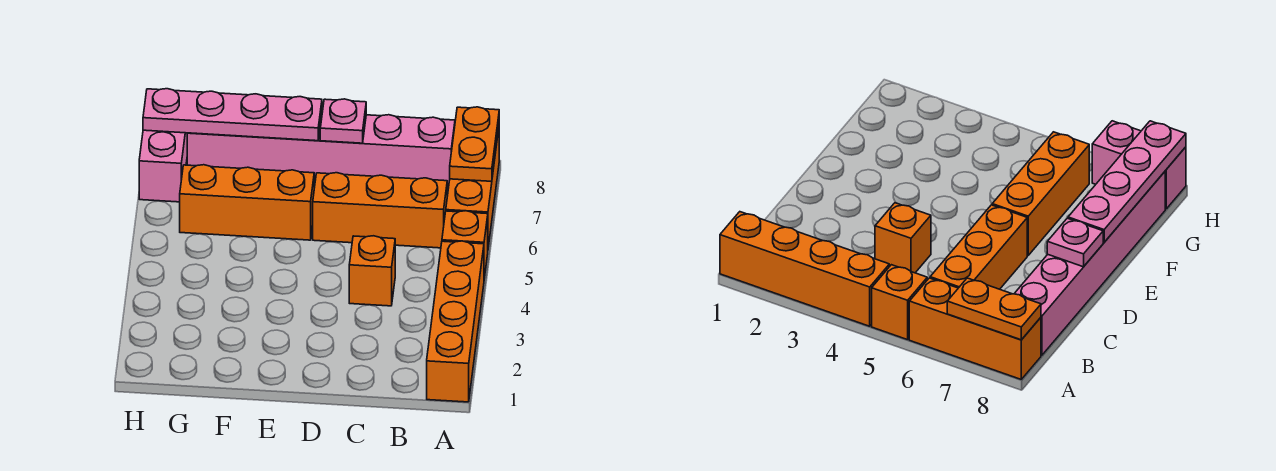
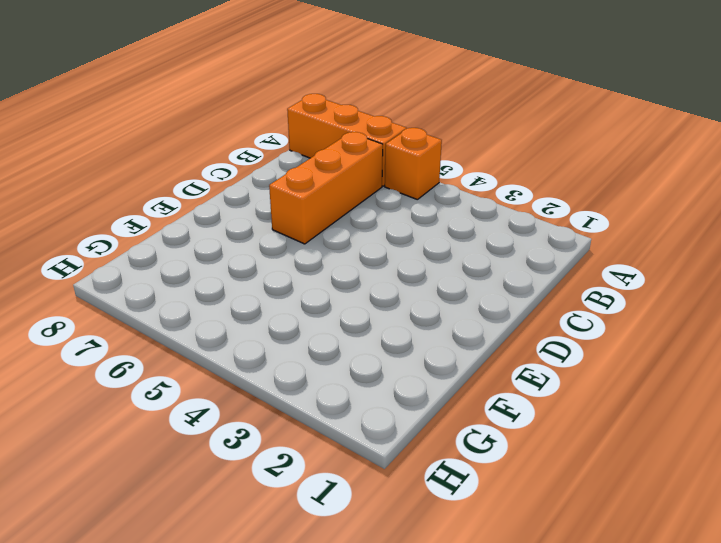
none -> orange 1x4 brick [427,241,484,402]
none -> pink 1x6 brick [187,115,455,187]

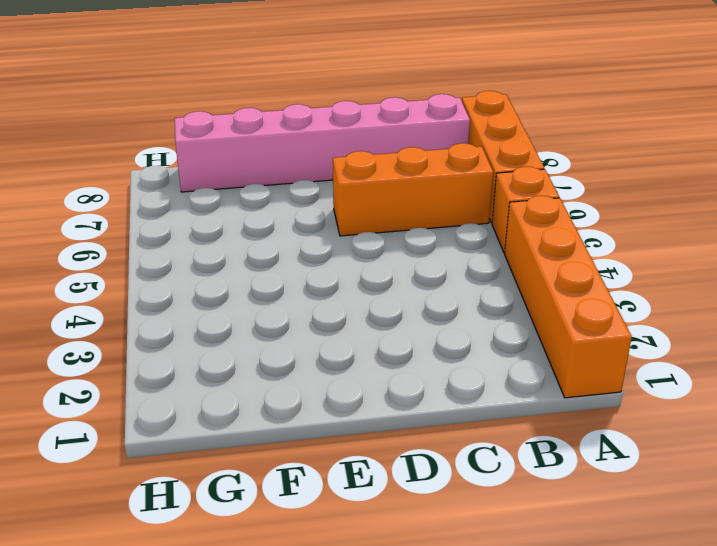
none -> orange 1x1 brick [349,236,395,306]
none -> orange 1x3 brick [180,165,314,240]

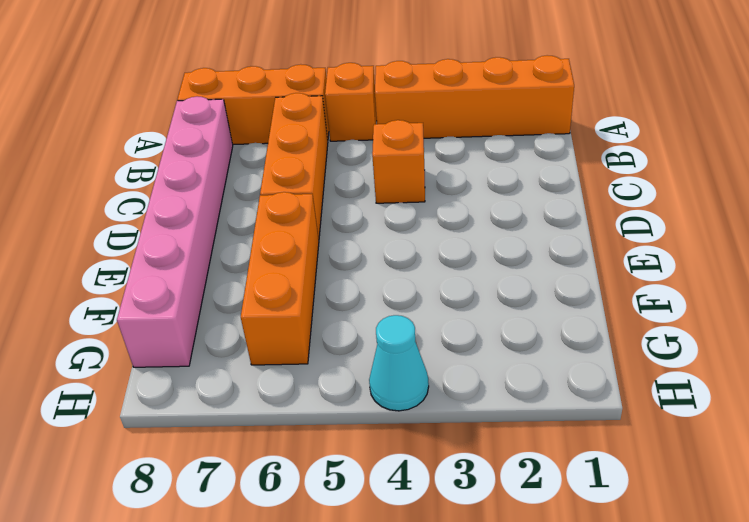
cyan 1x1 cone [369,315,429,411] -> none
none -> pink 1x2 brick [139,130,187,202]
none -> orange 1x2 plate [450,107,499,181]

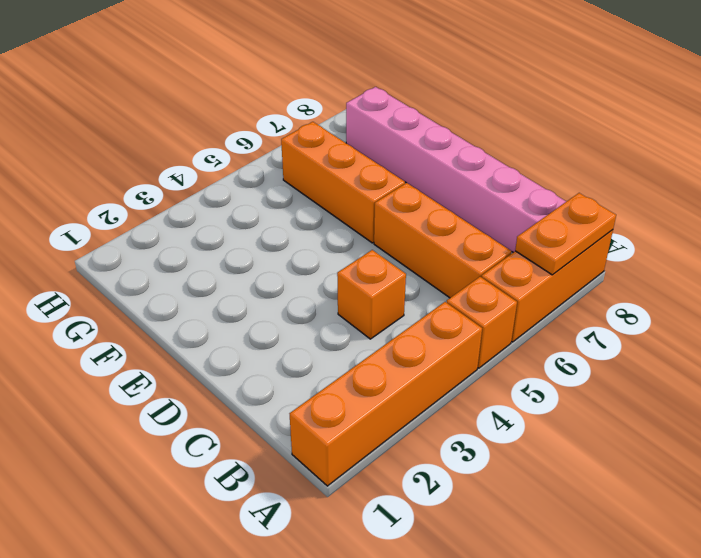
none -> pink 1x2 brick [139,130,187,202]
none -> pink 1x1 plate [320,99,366,143]

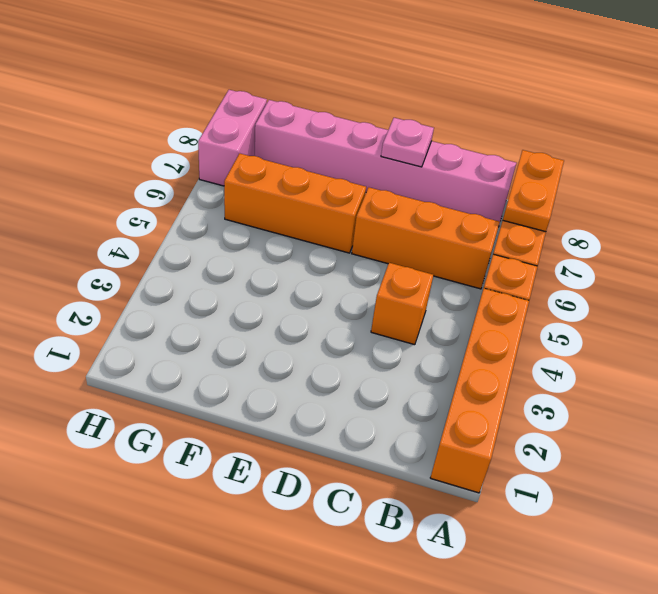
none -> pink 1x4 plate [143,89,322,141]

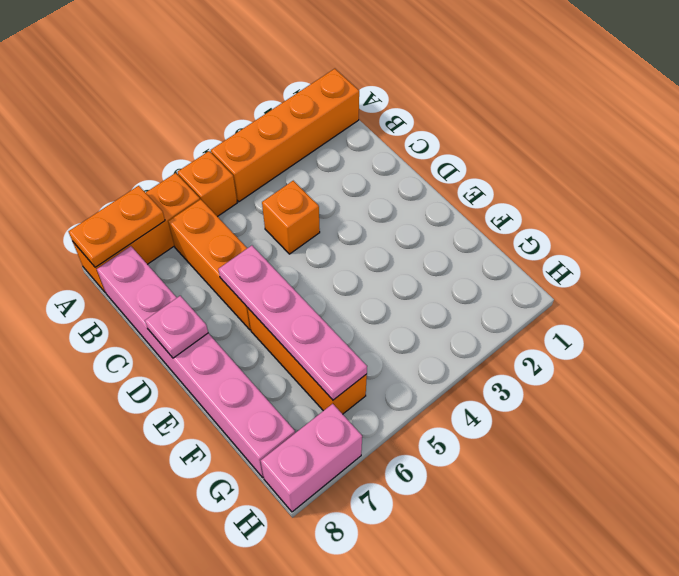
pink 1x4 plate [218,245,367,400] -> pink 1x4 plate moved to [143,89,322,141]

